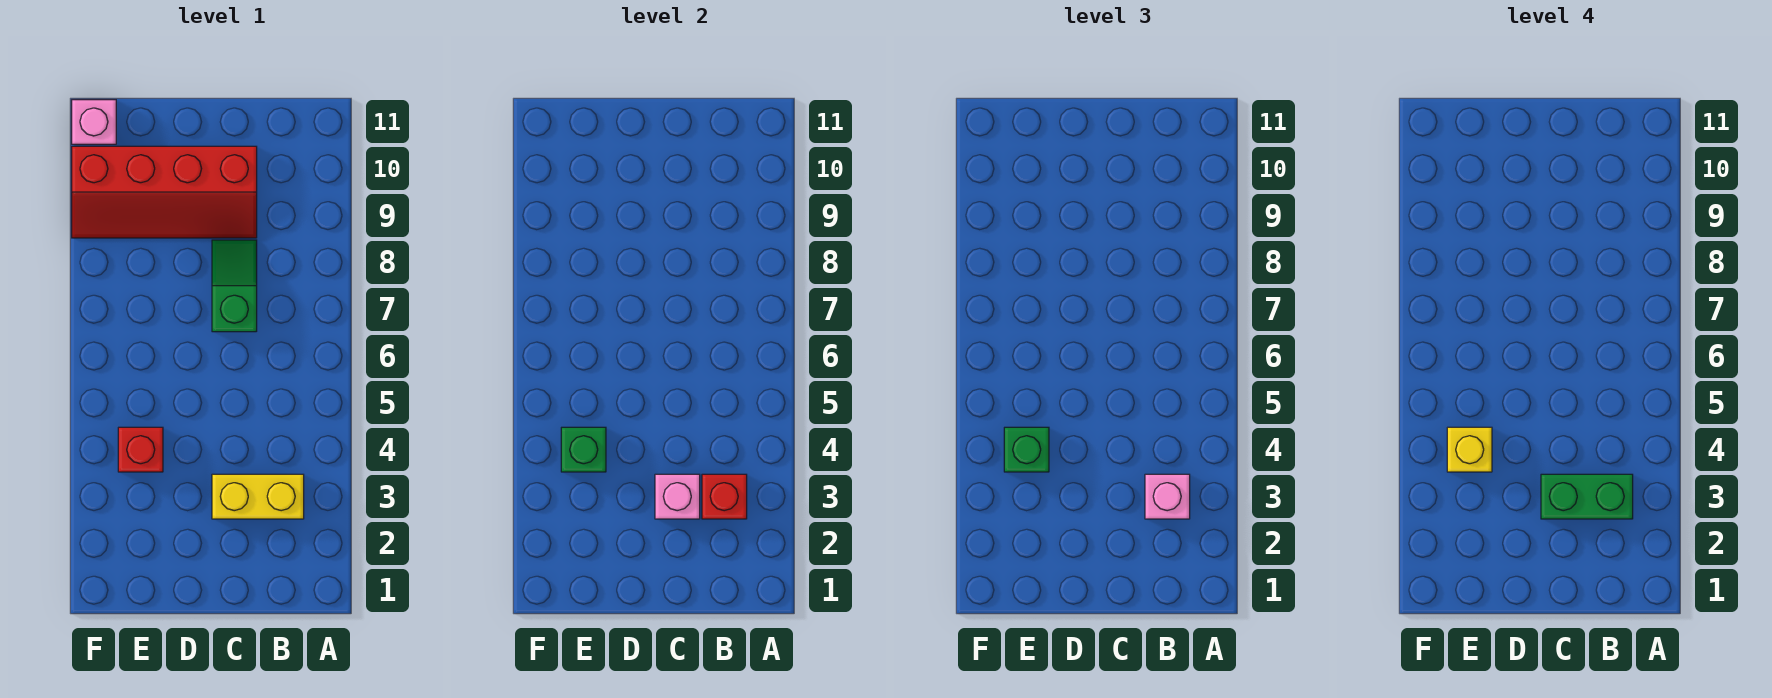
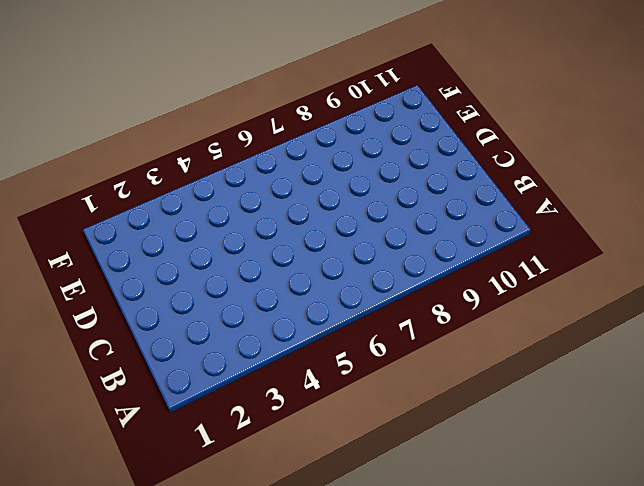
none -> yellow 1x2 brick [212,474,304,519]
none -> green 1x2 slope [212,240,257,332]
none -> red 2x4 slope [72,146,257,238]

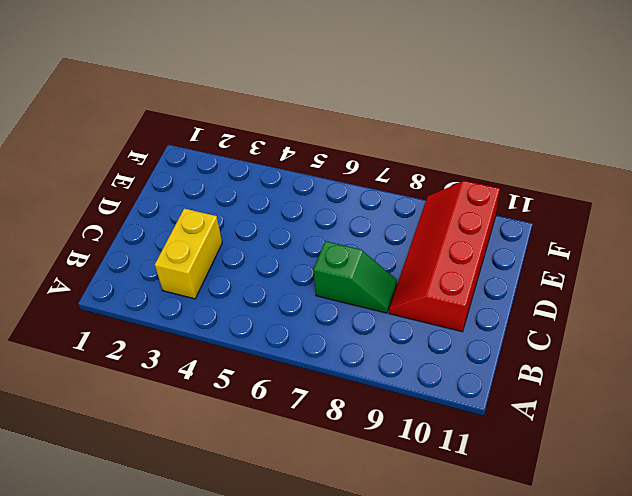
none -> red 1x1 brick [118,427,163,472]
none -> pink 1x1 brick [72,100,116,144]
none -> red 1x1 brick [702,474,747,519]

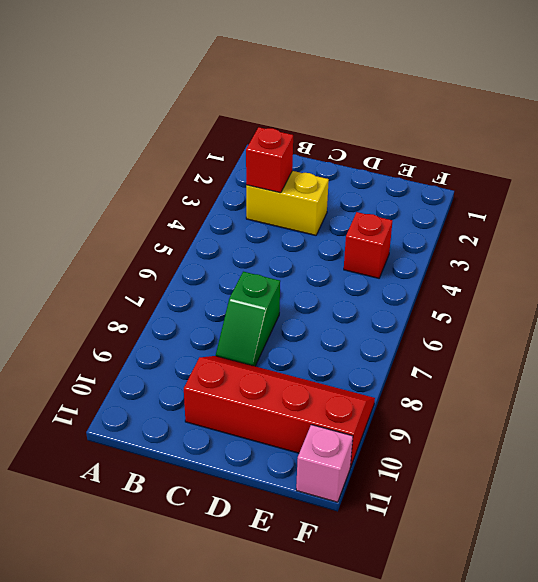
none -> pink 1x1 brick [655,474,700,519]
none -> green 1x1 brick [561,427,606,472]
none -> pink 1x1 brick [1145,474,1190,519]

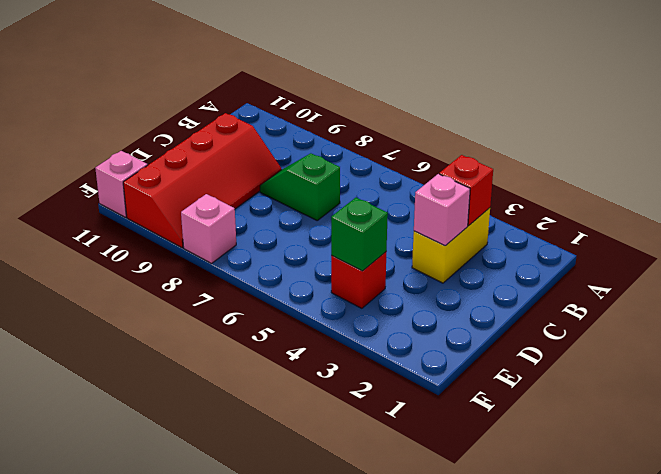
pink 1x1 brick [181,194,236,263] -> pink 1x1 brick moved to [1145,474,1190,519]
none -> green 1x1 brick [1004,427,1049,472]
none -> green 1x2 brick [1541,474,1633,519]
none -> yellow 1x1 brick [1447,427,1492,472]

